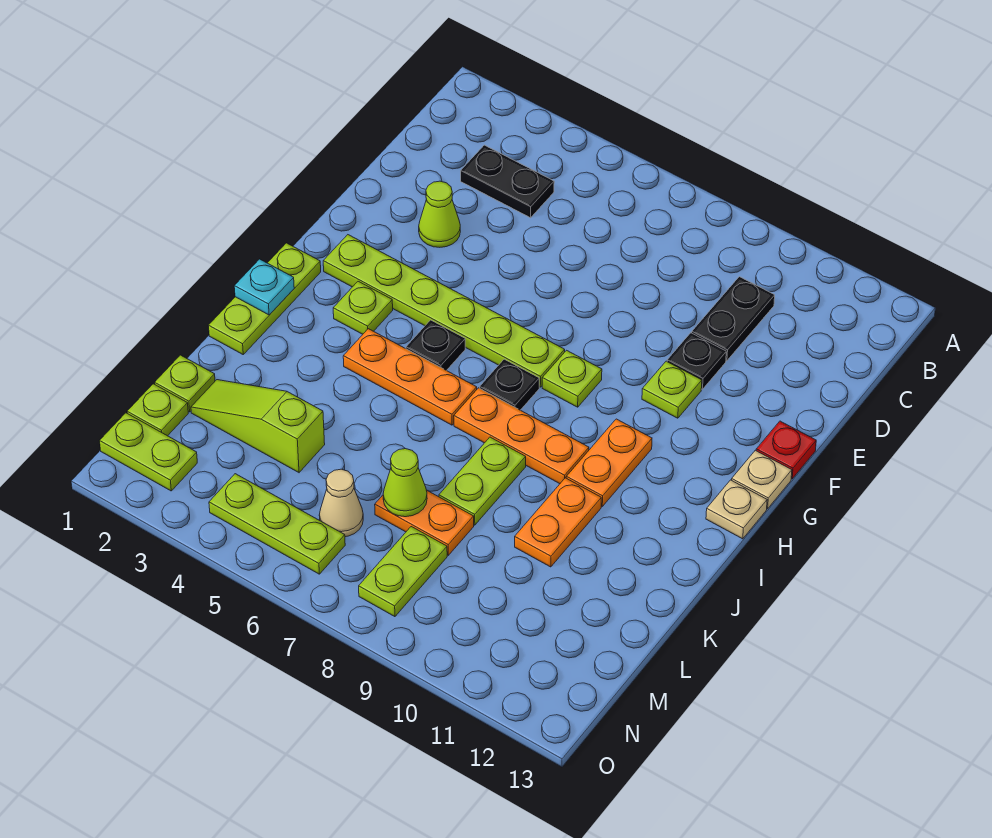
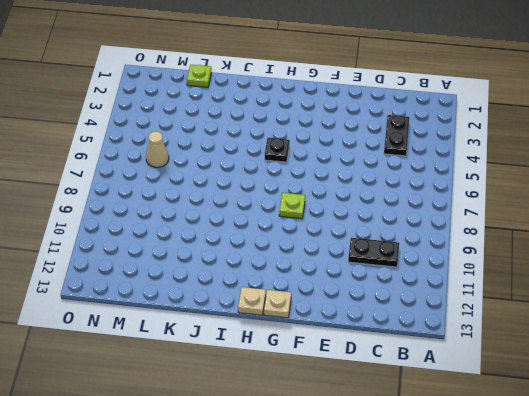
none -> lime 1x1 cone [419,181,460,247]
none -> black 1x1 plate [667,333,726,389]
none -> lime 1x1 plate [642,361,702,418]

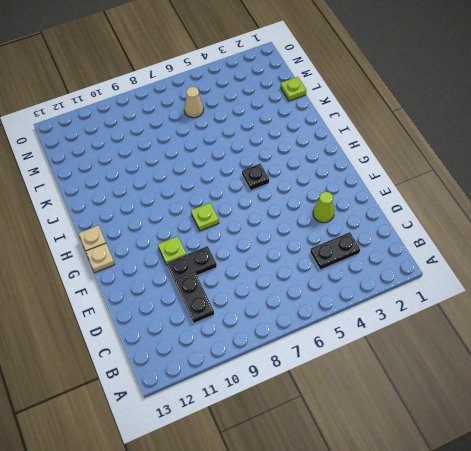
black 1x2 plate [167,246,217,282] -> black 1x1 plate [667,333,726,389]
none -> red 1x1 plate [756,421,816,479]
none -> lime 1x6 plate [323,235,565,387]
none -> lime 1x3 plate [209,243,321,354]

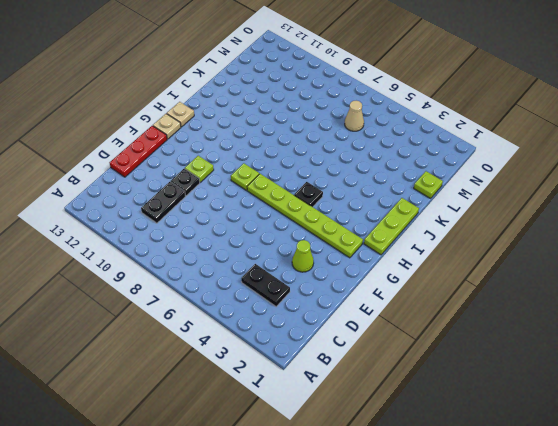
red 1x3 plate [110,126,167,177] -> red 1x1 plate [756,421,816,479]
none -> lime 1x1 plate [333,281,393,334]
none -> black 1x1 plate [480,359,539,410]
none -> orange 1x2 plate [566,419,652,506]

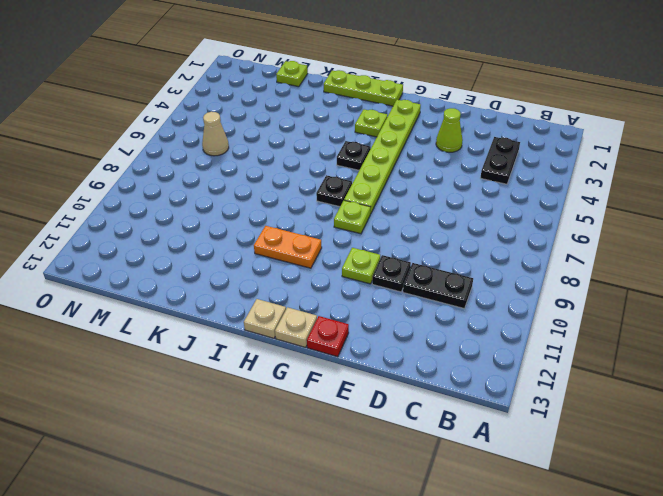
none -> orange 1x3 plate [343,329,477,425]
none -> orange 1x3 plate [454,388,589,484]
none -> lime 1x2 plate [439,437,526,525]

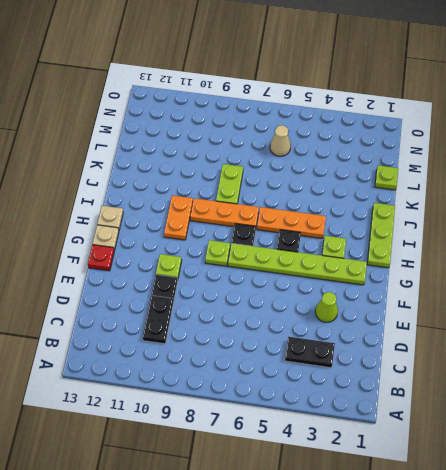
none -> orange 1x2 plate [515,478,601,567]
none -> lime 1x3 slope [191,380,325,472]
none -> orange 1x2 plate [375,490,474,555]

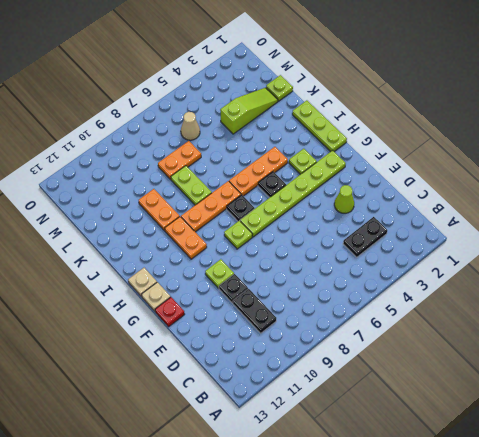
none -> lime 1x1 plate [127,384,188,436]
none -> lime 1x2 plate [359,527,447,617]
none -> lime 1x2 plate [100,413,197,491]

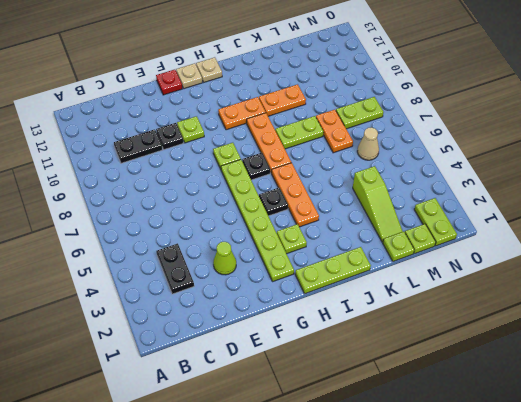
none -> lime 1x3 plate [209,474,345,574]
none -> cyan 1x1 plate [234,259,294,315]
none -> lime 1x1 cone [383,449,427,517]

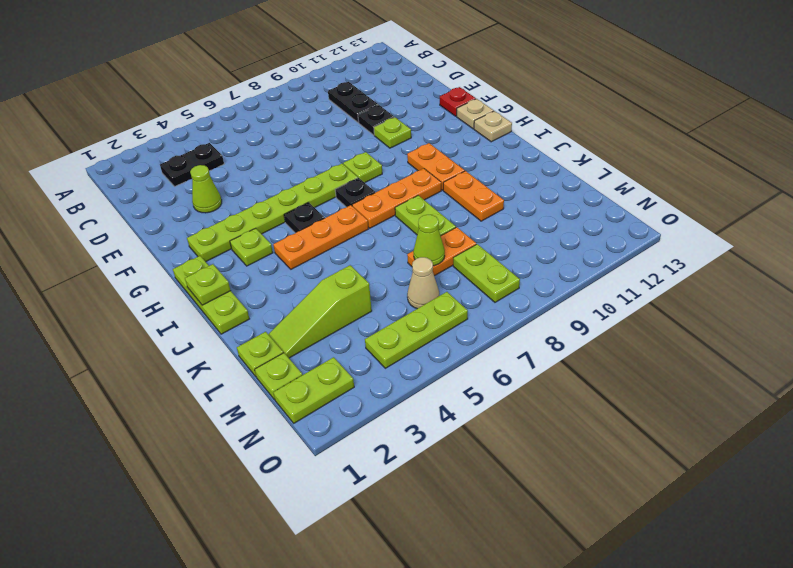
lime 1x1 plate [185,264,231,305] -> cyan 1x1 plate [234,259,294,315]

